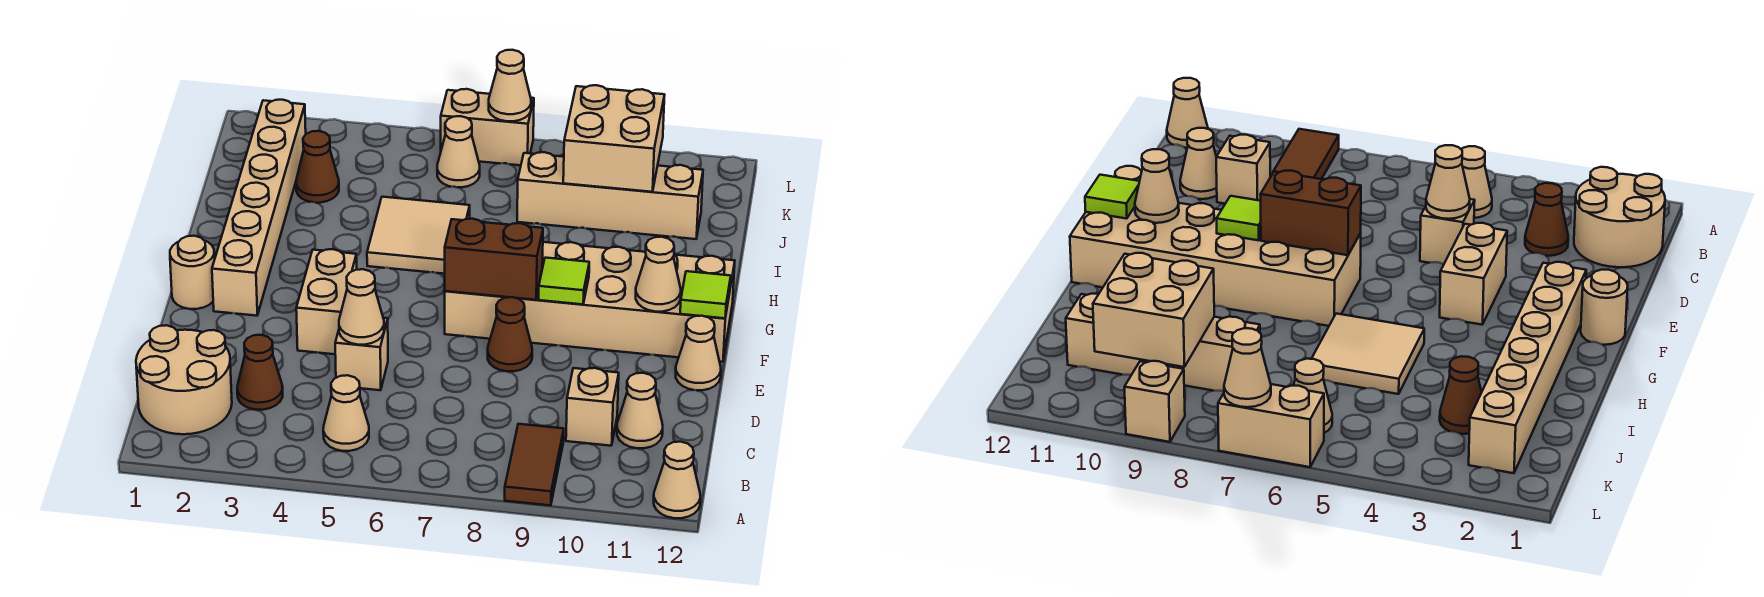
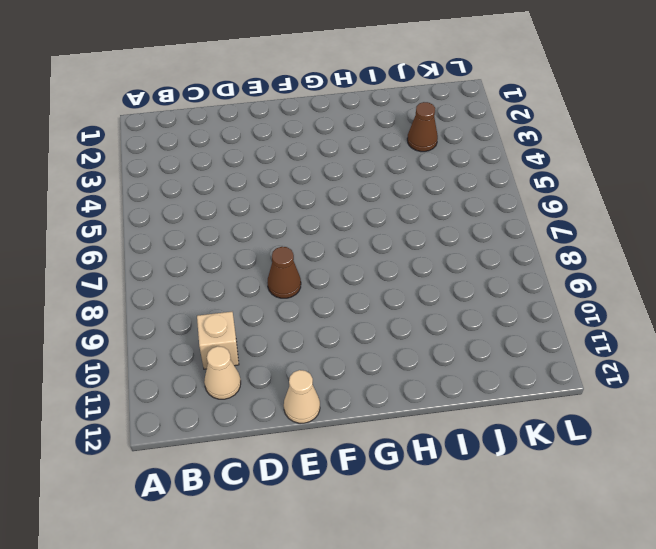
none -> brown 1x2 tile [505,424,564,506]
none -> tan 1x1 cone [654,442,700,518]
none -> tan 2x2 round brick [136,325,232,434]

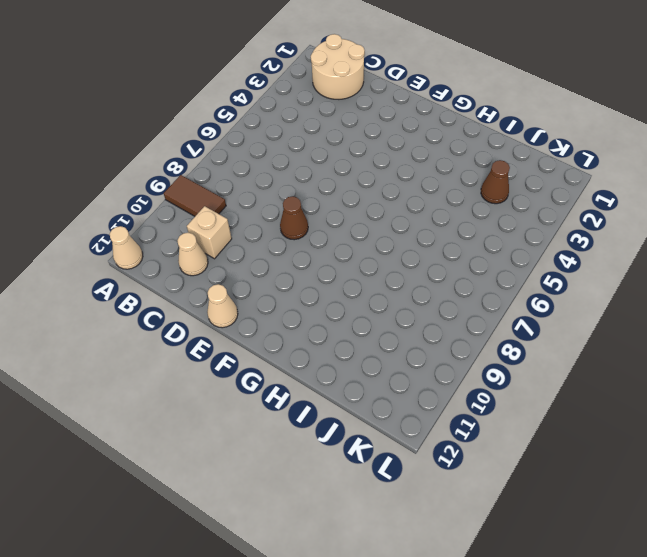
none -> tan 1x1 cone [323,375,369,451]
none -> brown 1x1 cone [237,335,283,410]
none -> tan 1x1 brick [335,318,388,390]

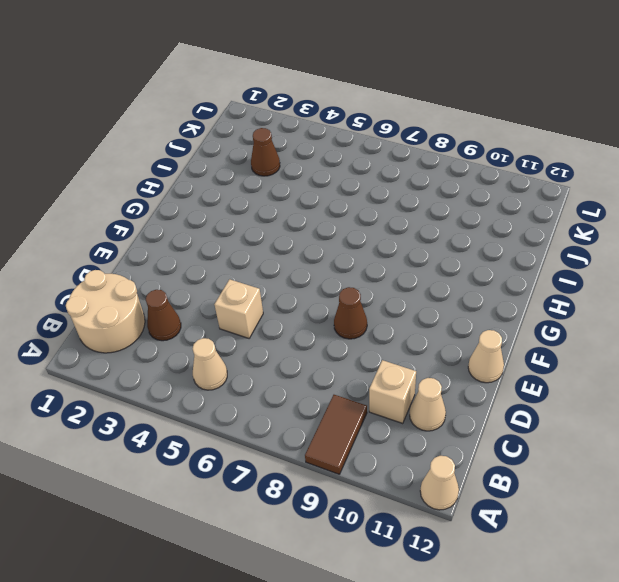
none -> tan 1x2 brick [296,249,357,354]
none -> tan 1x1 round brick [170,236,215,309]
none -> tan 1x6 brick [212,100,306,316]

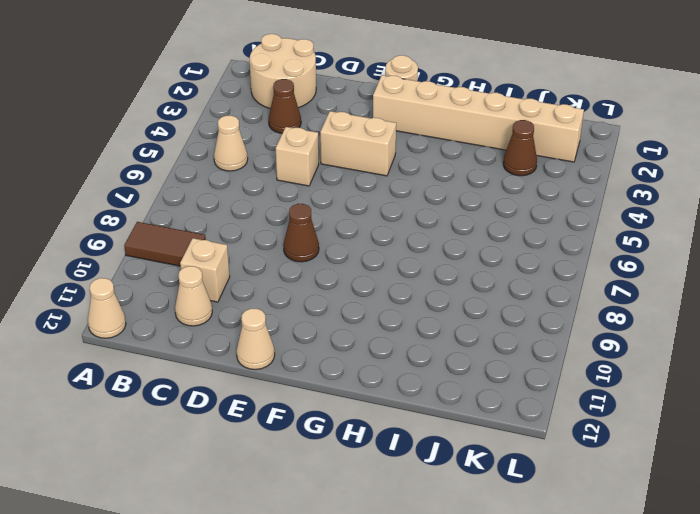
none -> tan 2x6 brick [445,242,735,362]
none -> tan 2x2 tile [367,197,470,274]
none -> tan 1x4 brick [517,152,703,239]

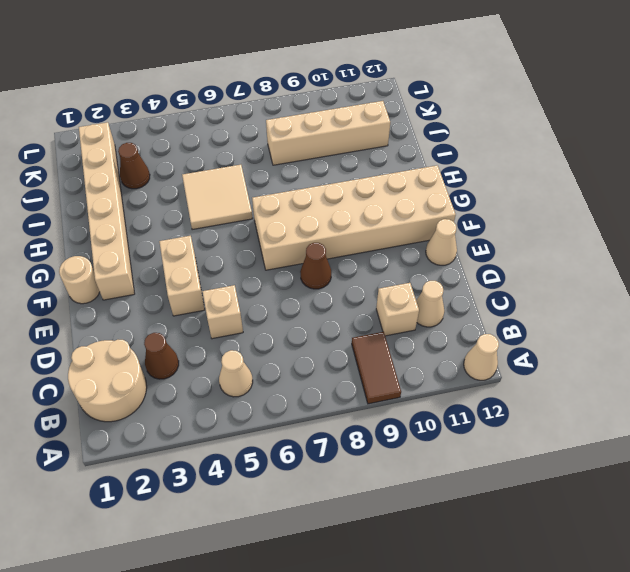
none -> tan 1x1 cone [437,116,480,187]
none -> tan 1x2 brick [441,89,534,165]
none -> tan 1x1 brick [1124,361,1185,442]

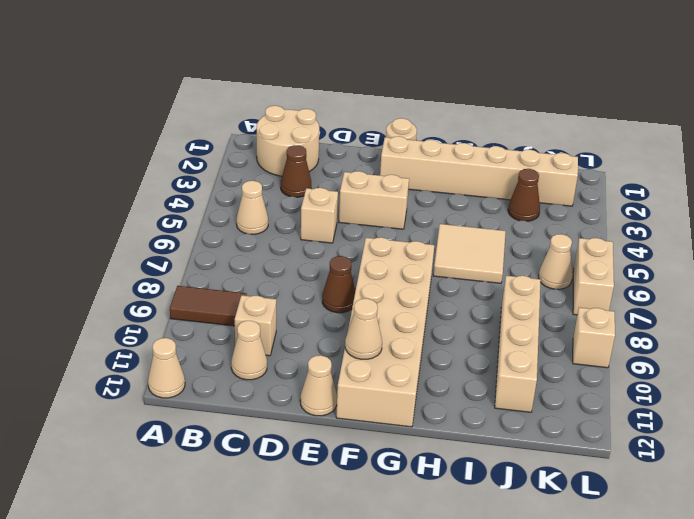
none -> tan 1x1 cone [339,269,384,345]
none -> brown 1x2 brick [445,219,543,300]
none -> lime 1x1 tile [539,258,589,304]

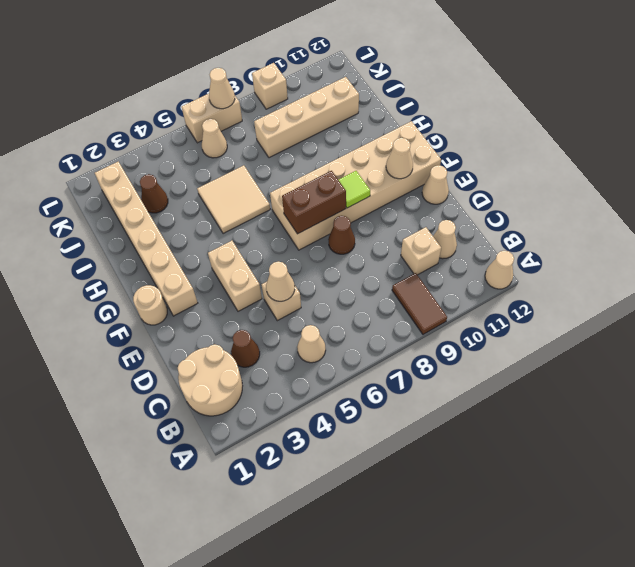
none -> lime 1x1 tile [680,271,731,318]
none -> tan 2x2 brick [563,85,665,192]

